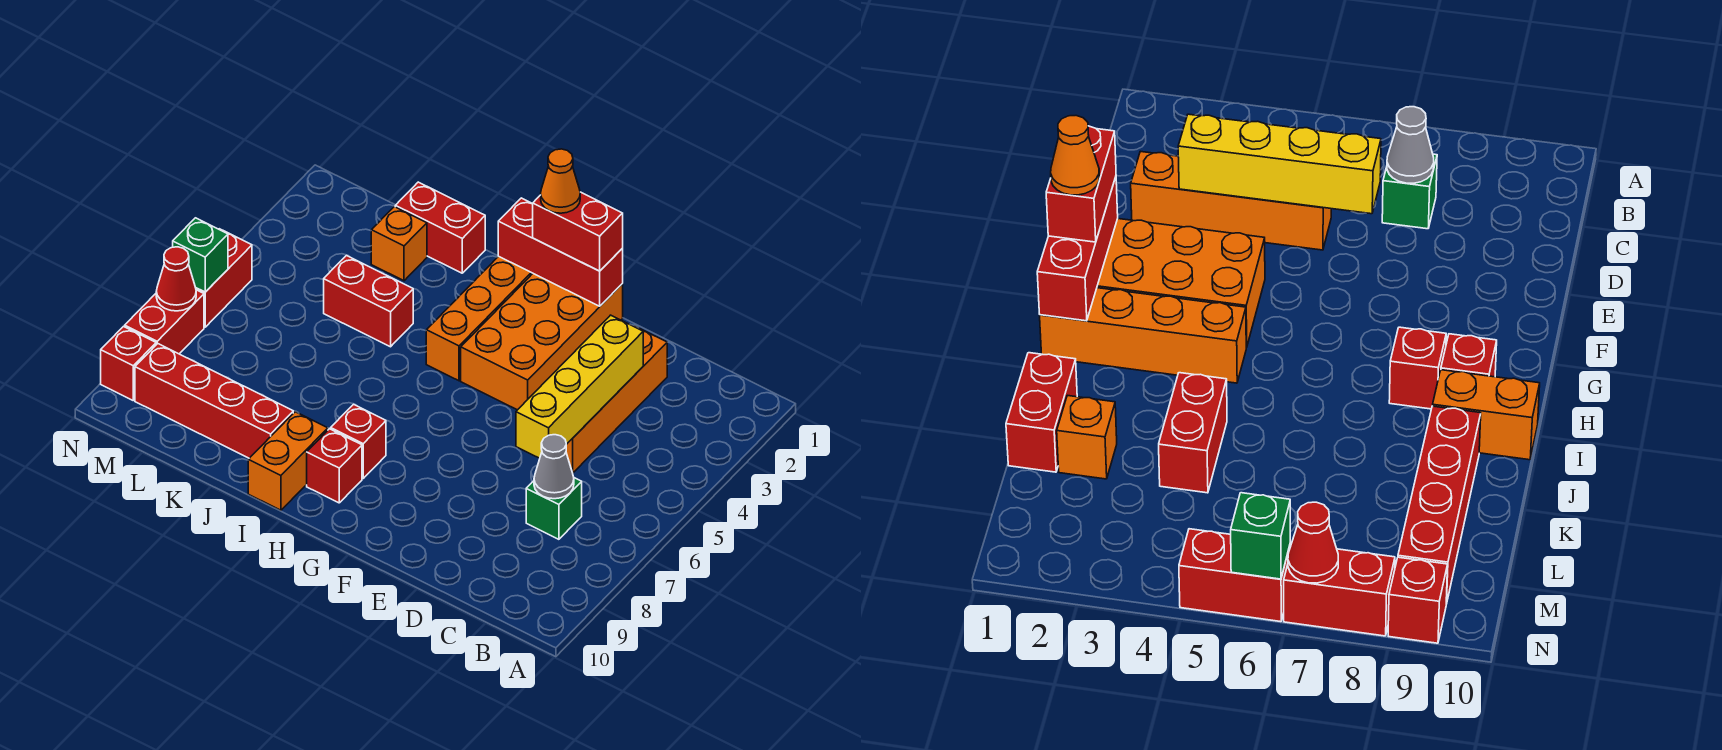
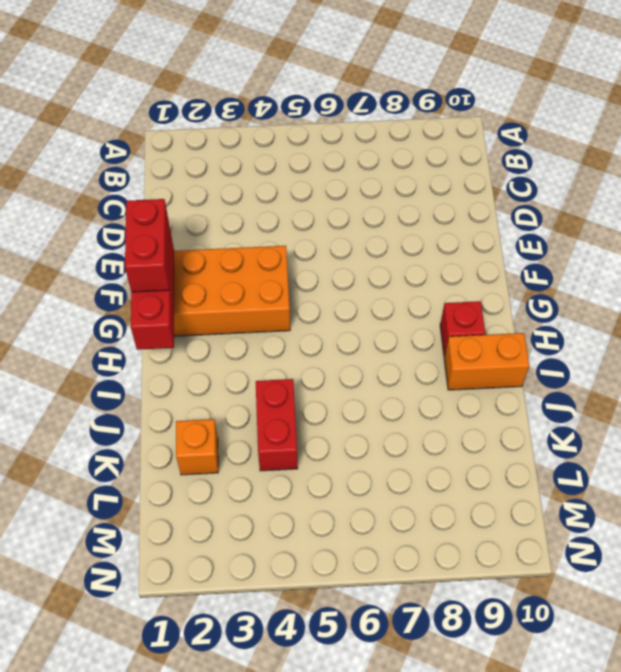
none -> green 1x1 brick [526,478,582,539]
none -> orange 1x4 brick [566,326,667,473]
none -> orange 1x4 brick [426,256,533,381]

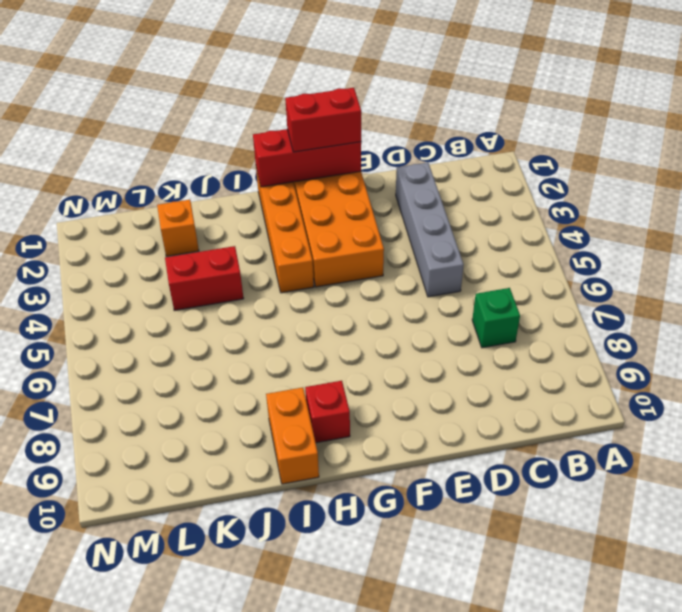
grey 1x4 brick [396,163,464,297] -> orange 1x4 brick [566,326,667,473]
none -> red 1x1 brick [331,404,386,478]
none -> red 1x2 brick [395,182,485,273]
none -> red 1x4 brick [135,344,293,458]

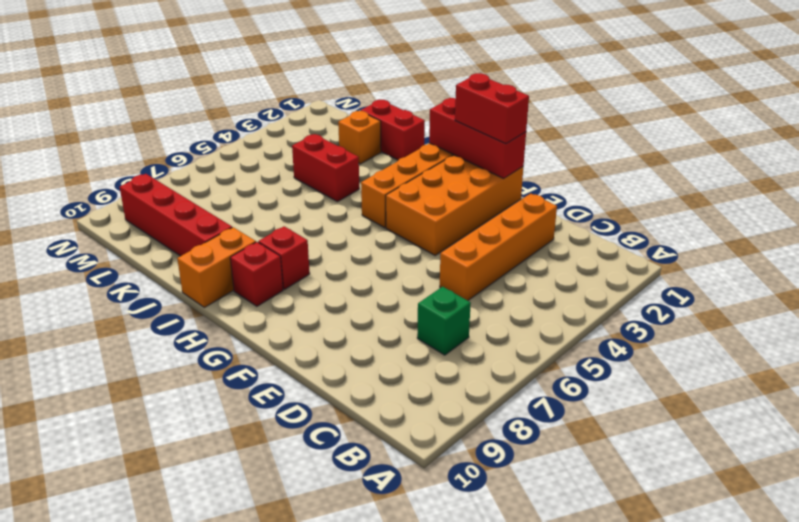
none -> red 1x2 brick [196,229,252,327]
none -> red 1x2 brick [125,290,204,354]
none -> red 1x1 brick [101,327,156,400]

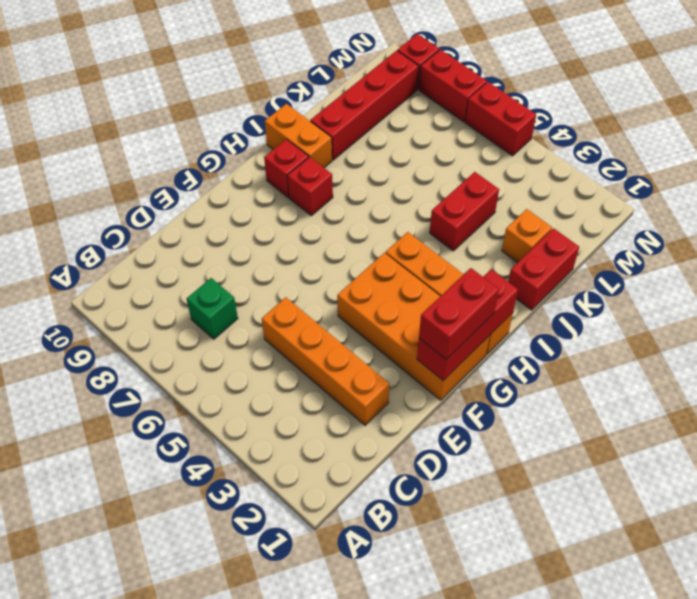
none -> grey 1x1 cone [534,435,574,499]
none -> yellow 1x4 brick [516,315,643,458]
none -> green 1x1 brick [173,218,228,292]

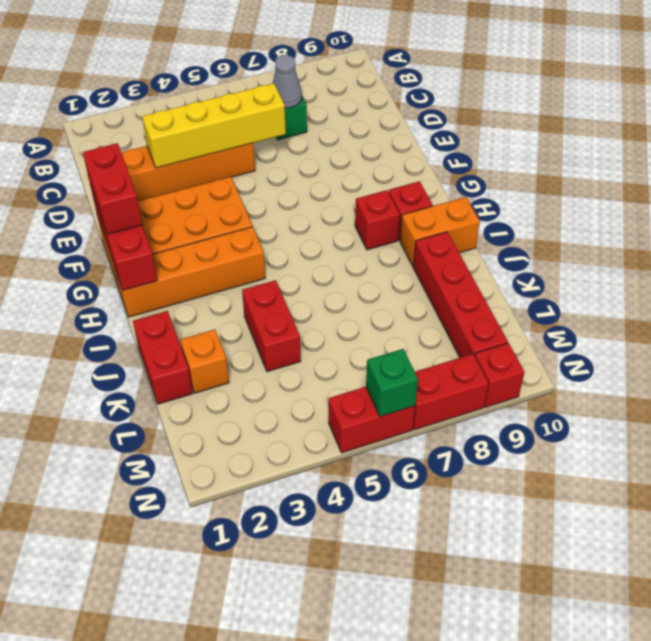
none -> red 1x1 cone [156,247,196,311]
none -> orange 1x1 cone [541,149,580,213]

